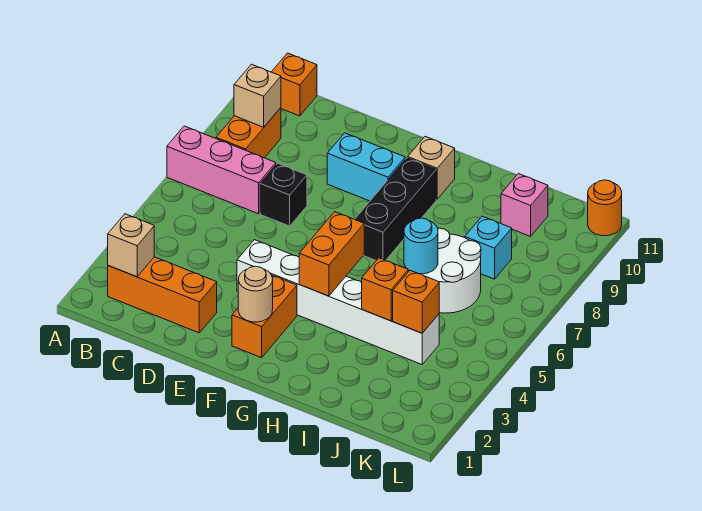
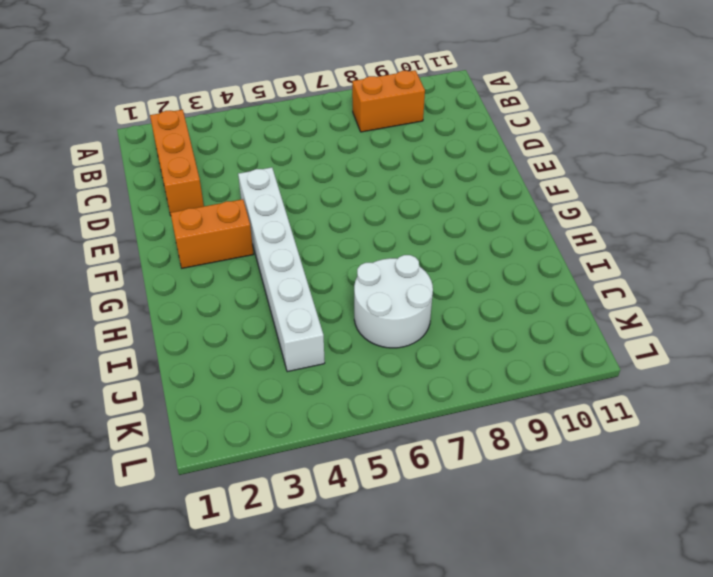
none -> pink 1x3 brick [167,126,276,214]
none -> orange 1x1 brick [272,53,317,116]
none -> black 1x1 brick [260,163,307,226]

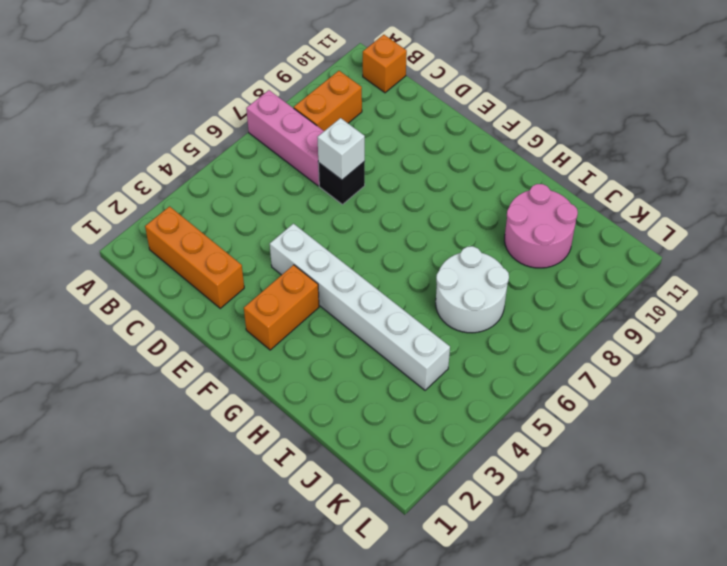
white 1x1 brick [317,118,365,180] -> none
pink 2x2 round brick [505,184,578,268] -> pink 1x1 brick [501,174,548,236]
none -> cyan 1x2 brick [327,133,405,201]
none -> black 1x3 brick [355,158,436,260]
none -> tan 1x1 brick [408,137,455,199]

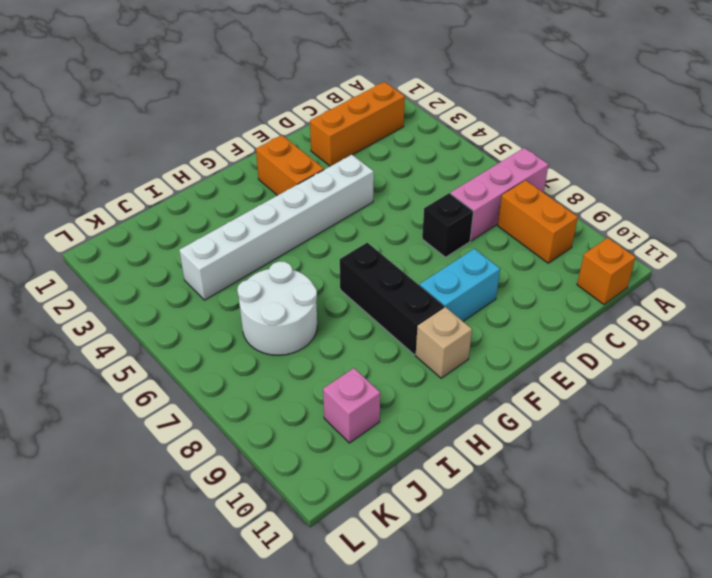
none -> cyan 1x1 brick [465,216,512,279]
none -> orange 1x1 round brick [588,180,622,236]
none -> tan 1x1 brick [108,214,154,277]

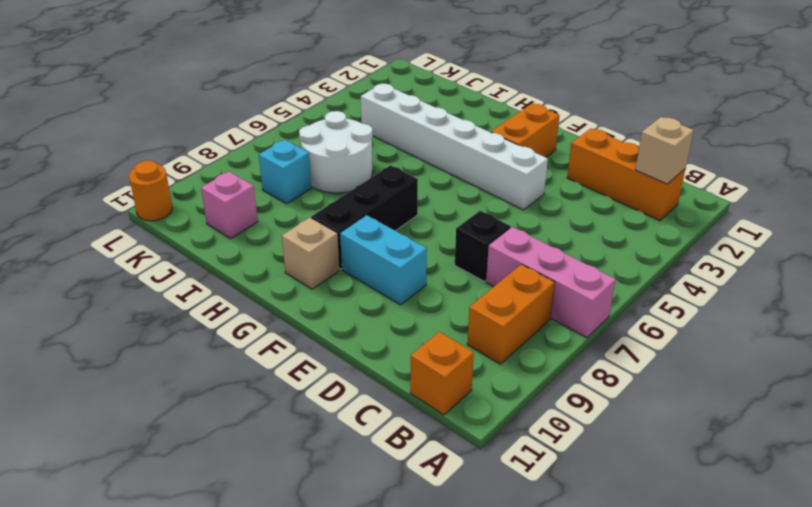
none -> tan 1x1 brick [234,64,281,127]
none -> tan 1x1 round brick [238,266,273,322]
none -> orange 1x2 brick [299,212,364,296]

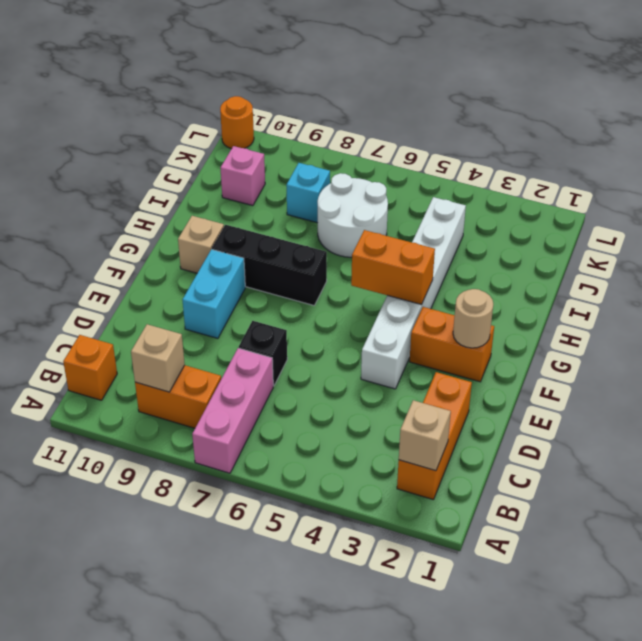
none -> orange 1x1 brick [362,258,408,321]
none -> cyan 1x1 round brick [404,218,438,274]
none -> orange 1x1 brick [393,270,439,333]

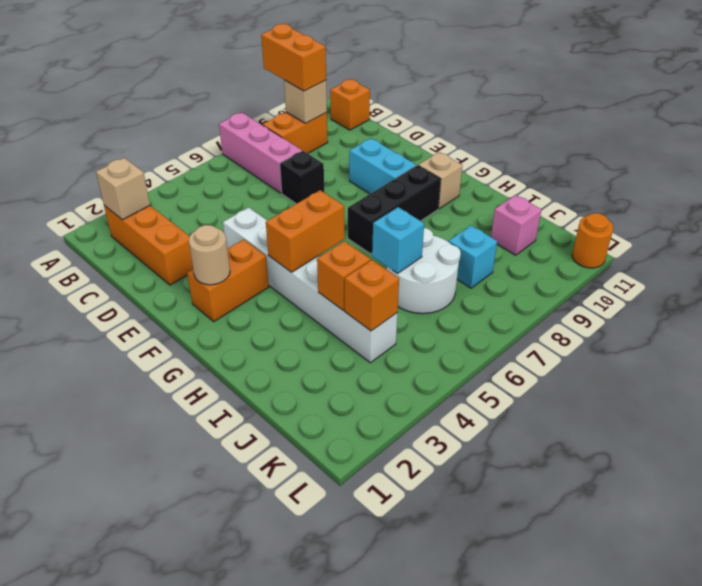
orange 1x2 brick [261,24,326,91] -> none
cyan 1x1 brick [372,207,424,273] -> cyan 1x1 round brick [404,218,438,274]

